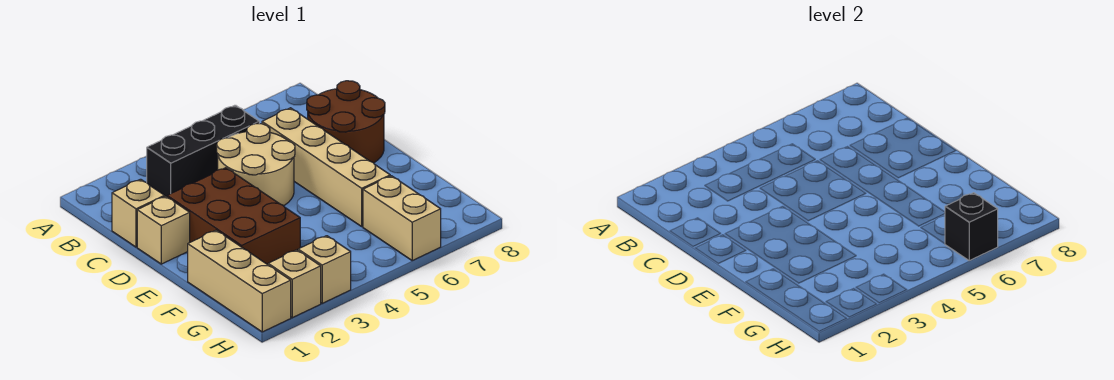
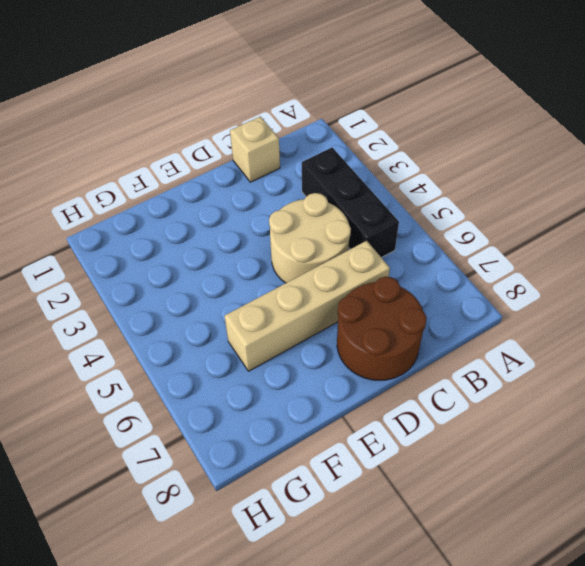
none -> tan 1x1 brick [137,196,190,264]
none -> brown 2x3 brick [167,168,300,265]
none -> tan 1x3 brick [188,230,291,332]

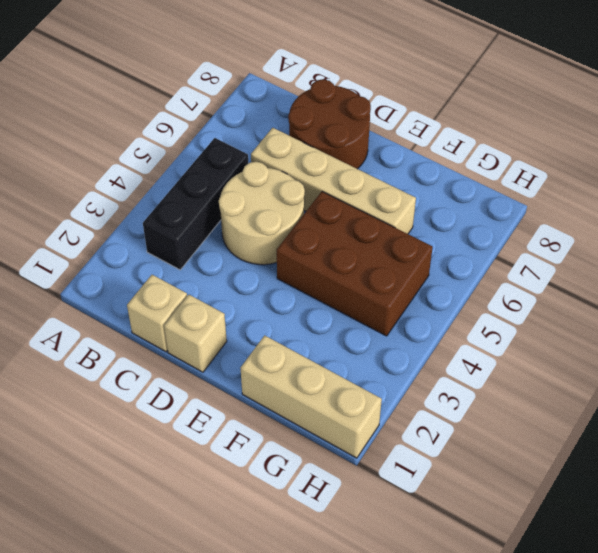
brown 2x3 brick [277,192,433,336] -> brown 2x3 brick moved to [167,168,300,265]
none -> tan 1x2 brick [363,176,441,260]
none -> tan 1x1 brick [268,250,321,318]
none -> tan 1x1 brick [298,236,351,303]

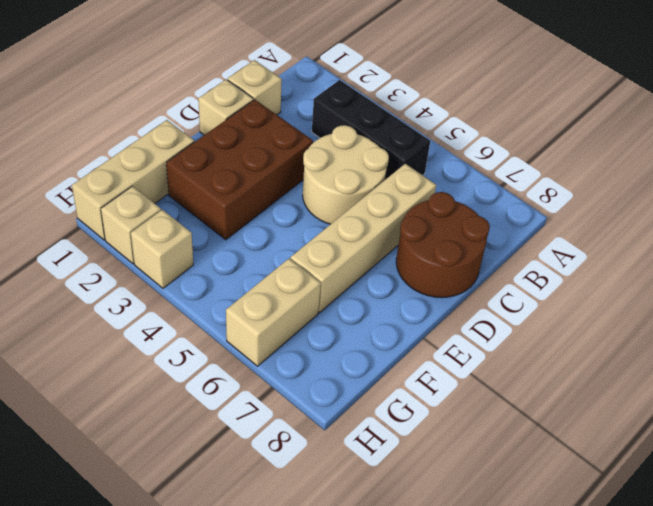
none -> black 1x1 brick [945,193,998,260]

